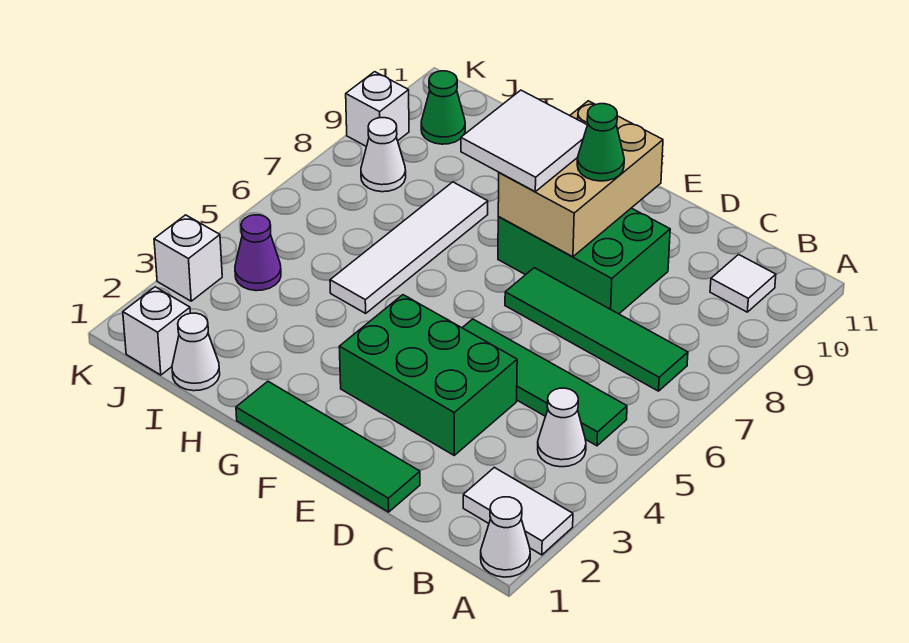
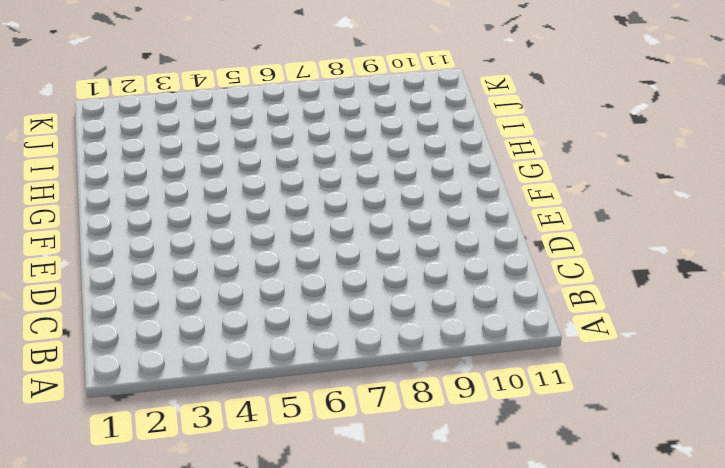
none -> white 1x1 cone [481,497,530,577]
none -> white 1x2 tile [463,467,573,555]
none -> white 1x1 cone [538,388,586,467]

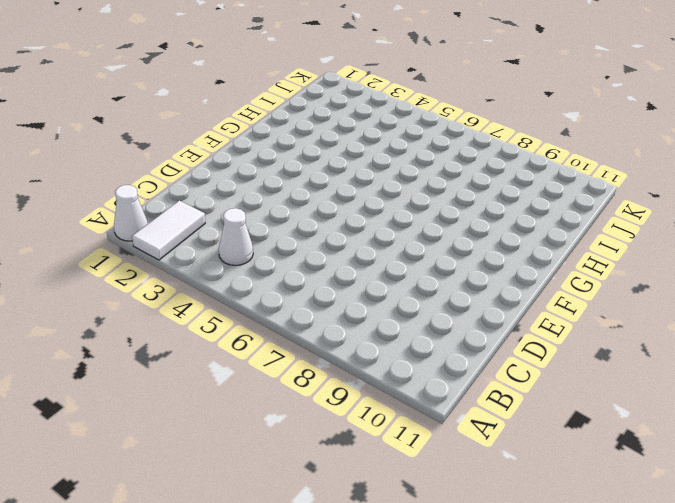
none -> green 1x4 tile [462,319,627,446]
none -> green 1x4 tile [505,268,688,391]
none -> white 1x1 tile [710,255,776,312]

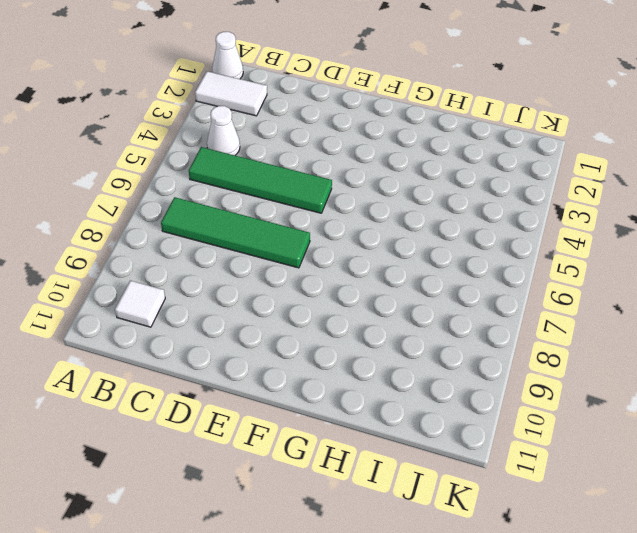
none -> green 1x4 tile [236,381,420,512]
none -> green 2x3 brick [339,295,517,455]
none -> green 2x3 brick [498,208,670,314]

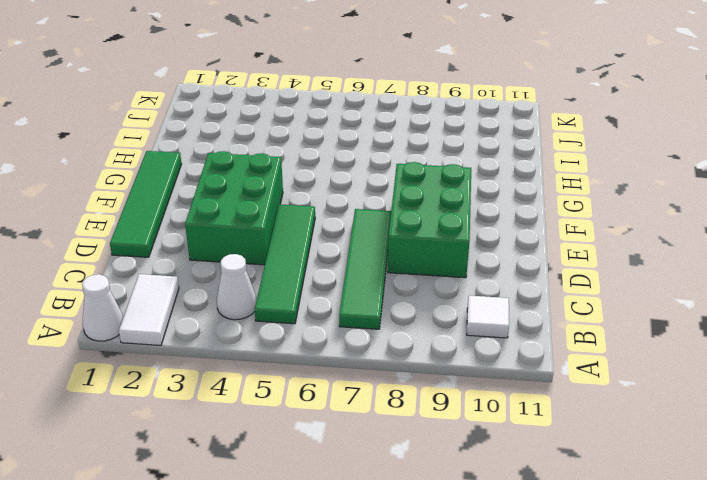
none -> white 1x4 tile [330,182,488,313]
none -> white 1x1 cone [172,313,220,391]
none -> white 1x1 brick [123,287,190,375]

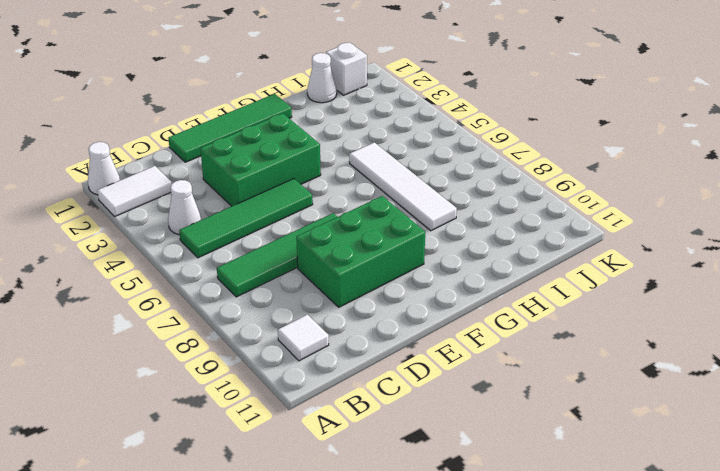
none -> purple 1x1 cone [235,215,281,291]
none -> white 1x1 cone [361,118,406,192]
none -> green 1x1 cone [421,71,465,144]

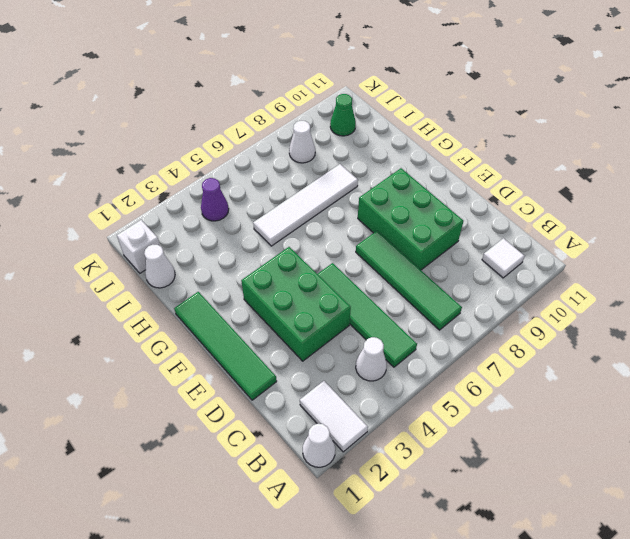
none -> white 1x1 brick [154,215,222,301]
none -> white 1x1 brick [346,72,409,146]
none -> tan 2x3 brick [498,101,663,257]

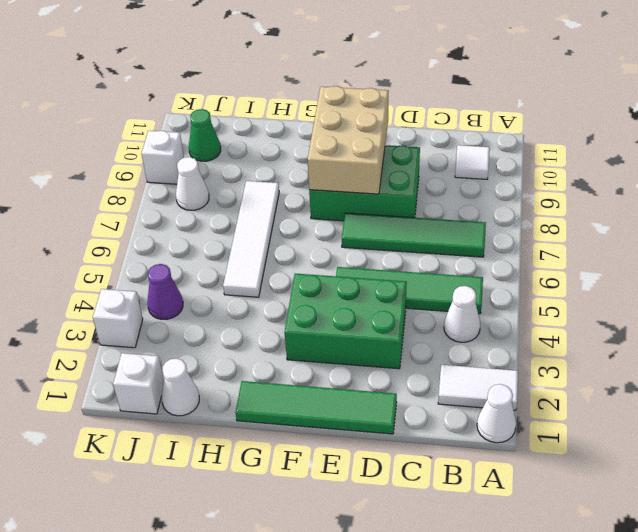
none -> green 1x1 cone [577,104,624,181]
none -> white 2x2 tile [461,90,587,191]

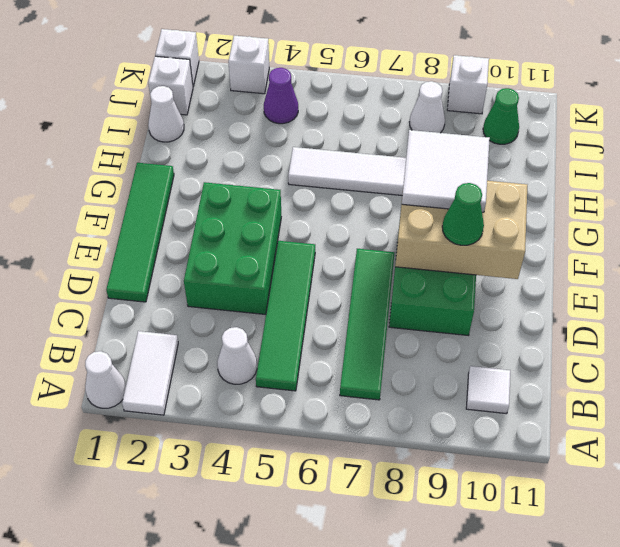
white 1x1 brick [155,29,199,86] -> none

